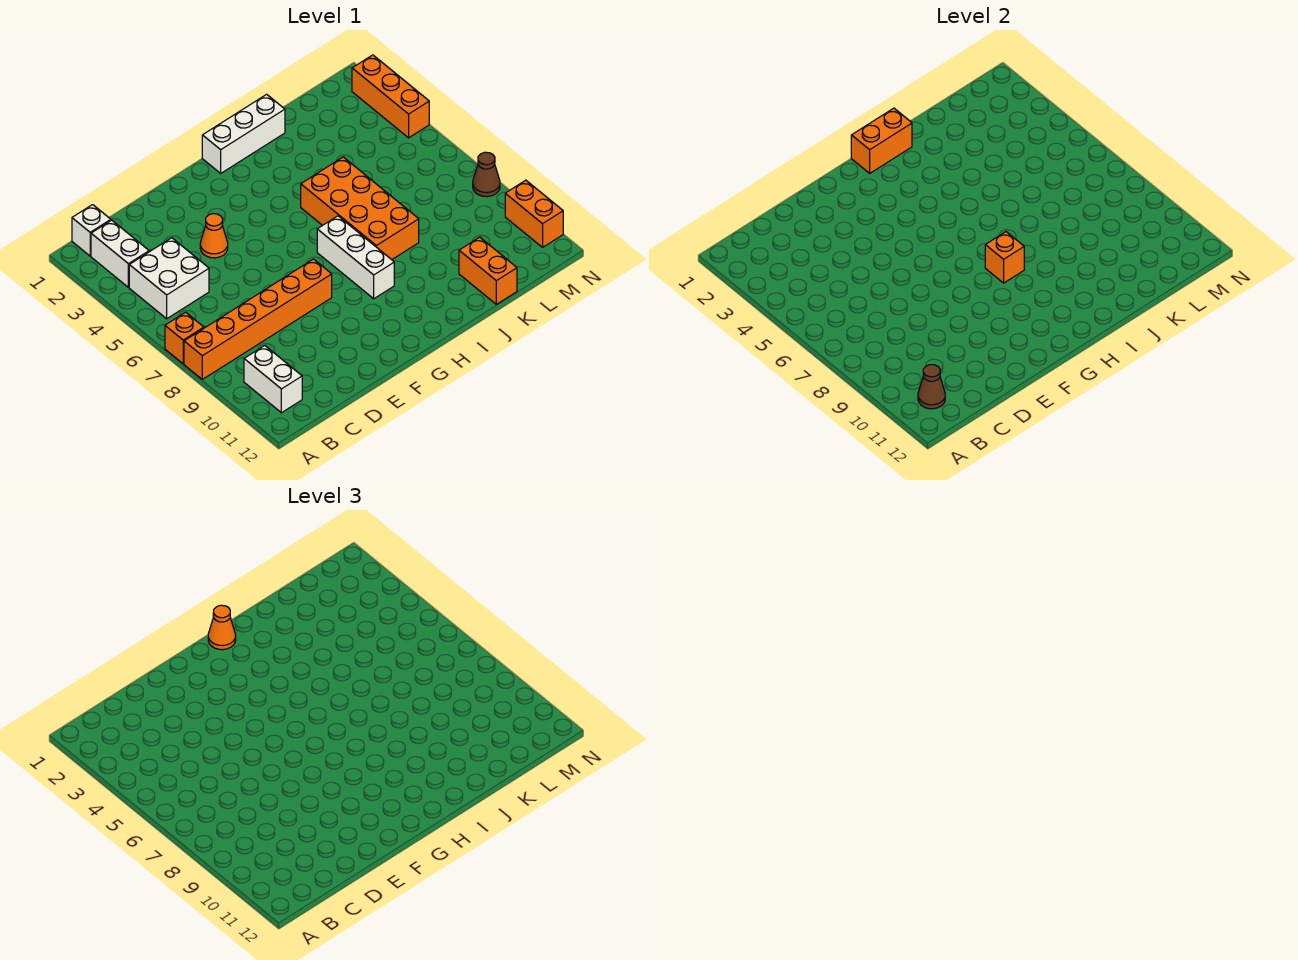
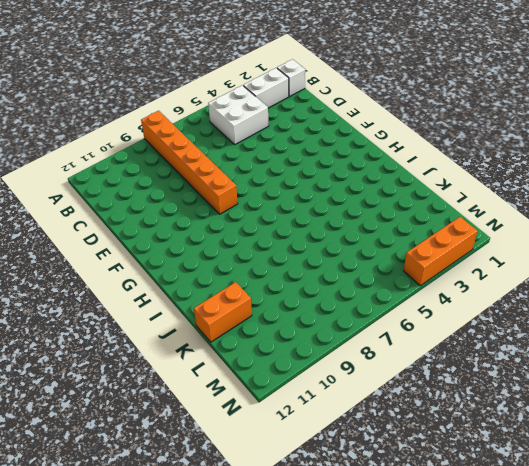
none -> orange 1x1 brick [165,312,204,364]
none -> white 1x2 brick [244,346,302,413]
none -> orange 1x1 cone [200,214,228,258]

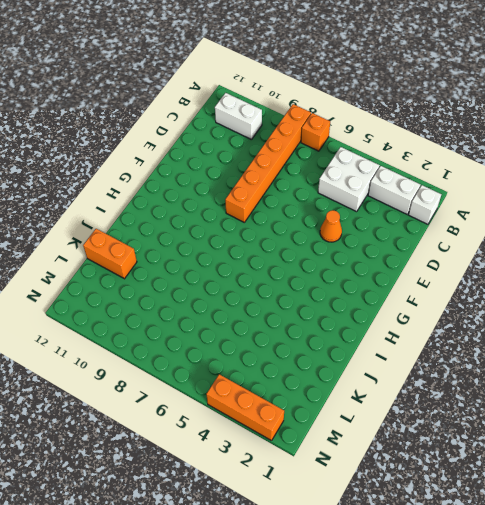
none -> white 1x3 brick [202,94,285,173]
none -> white 1x3 brick [317,216,394,299]
none -> orange 2x4 brick [301,157,419,260]

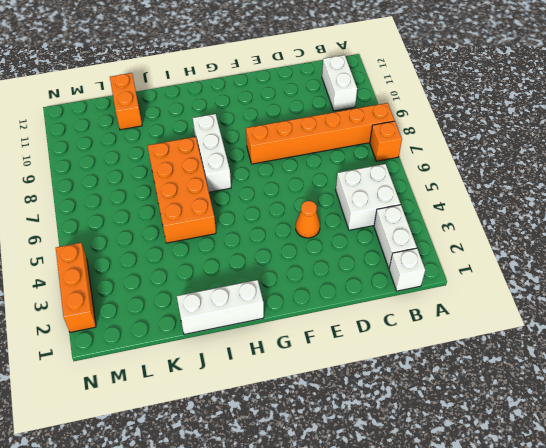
none -> brown 1x1 cone [473,152,500,197]
none -> orange 1x2 brick [505,180,563,247]
none -> brown 1x1 cone [918,365,945,409]

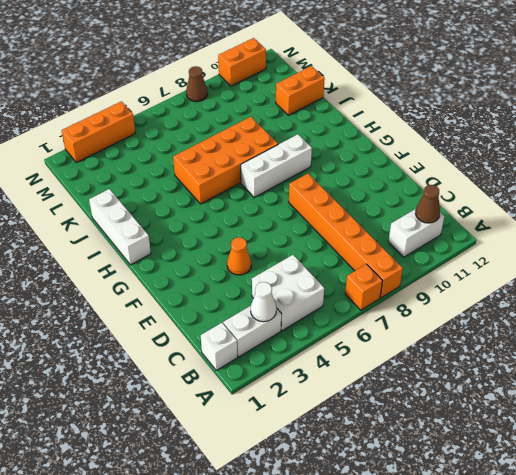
white 1x1 cone [251,282,276,322] -> none
none -> orange 1x2 brick [851,108,912,173]
none -> orange 1x1 brick [985,232,1024,283]
none -> orange 1x1 cone [208,605,236,650]

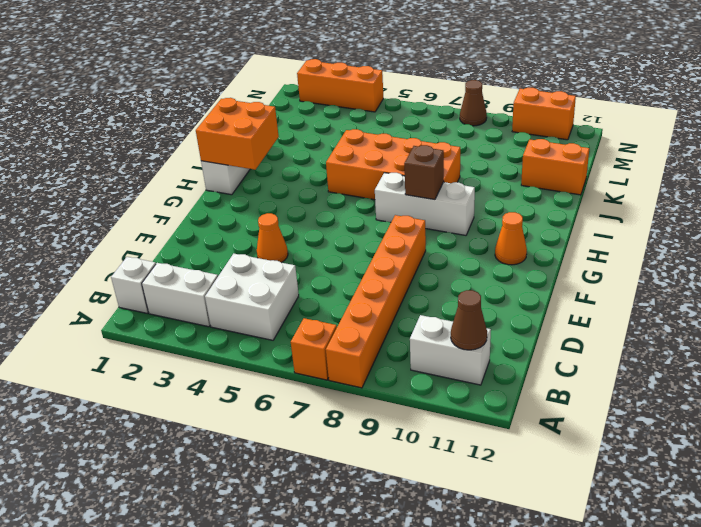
orange 1x1 cone [495,212,527,265] -> orange 1x1 cone moved to [208,605,236,650]
orange 2x2 brick [196,98,279,170] -> orange 1x2 brick [851,108,912,173]
brown 1x1 brick [404,145,444,200] -> orange 1x1 brick [985,232,1024,283]

